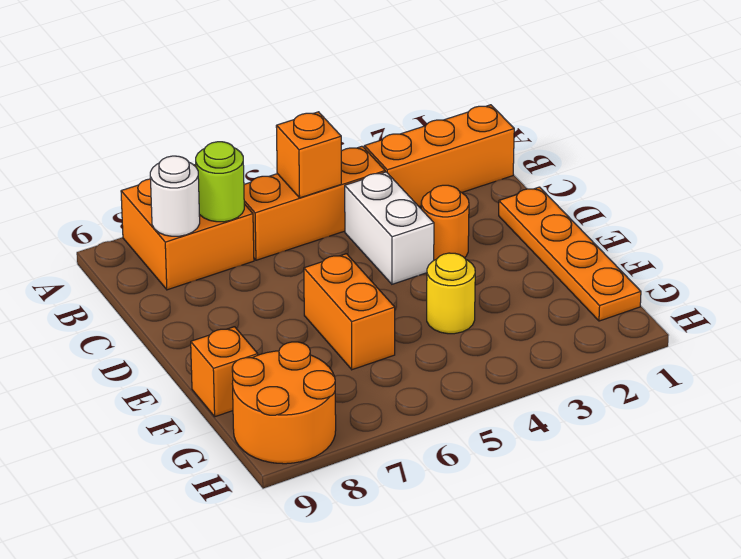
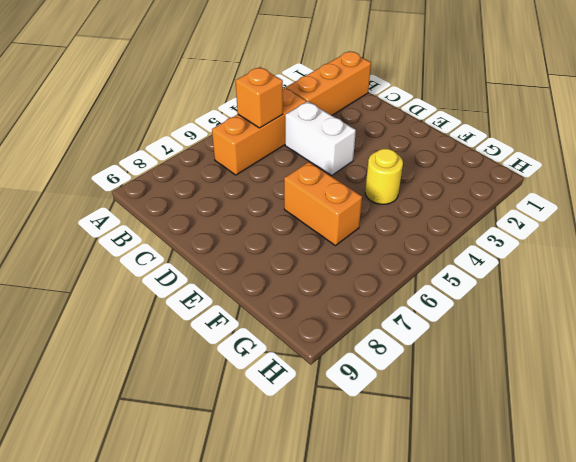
none -> orange 2x2 brick [121,165,254,290]
none -> orange 1x4 plate [499,187,641,321]
none -> orange 1x1 round brick [421,185,469,260]

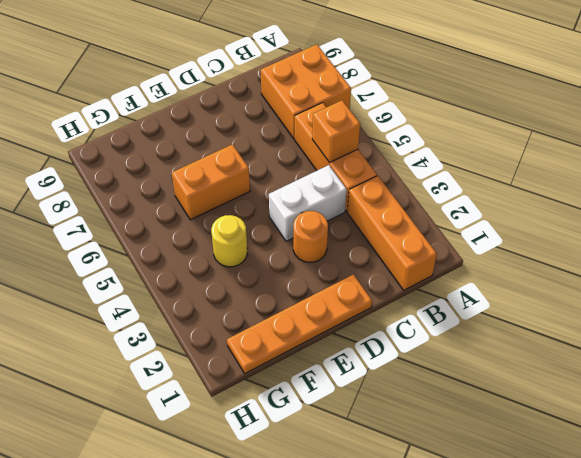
none -> orange 1x1 brick [191,327,258,417]
none -> orange 2x2 round brick [232,342,336,464]
none -> lime 1x1 round brick [196,142,244,222]

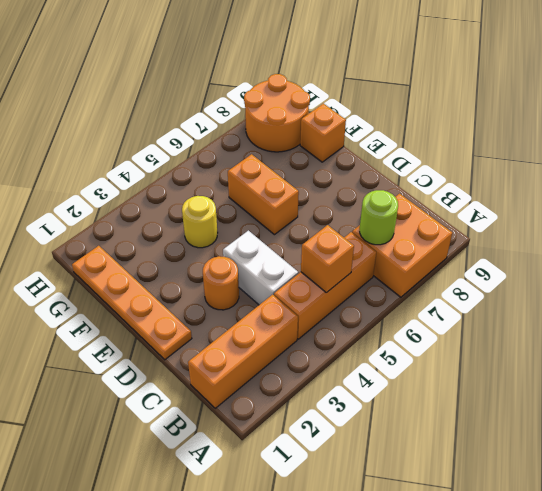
none -> white 1x1 round brick [150,156,200,236]

